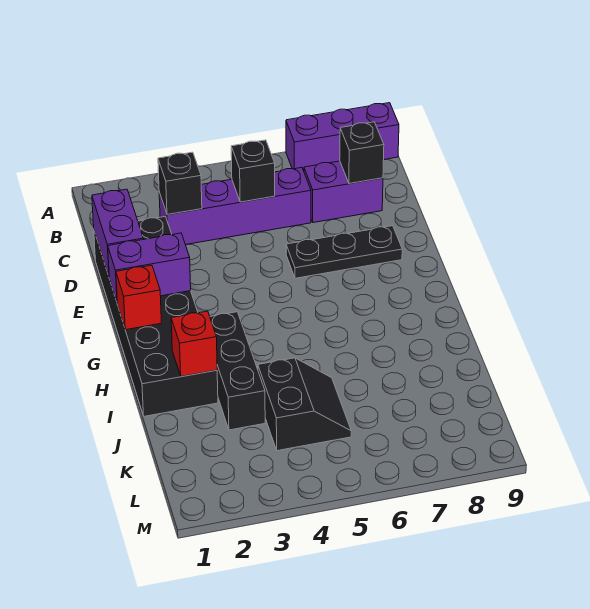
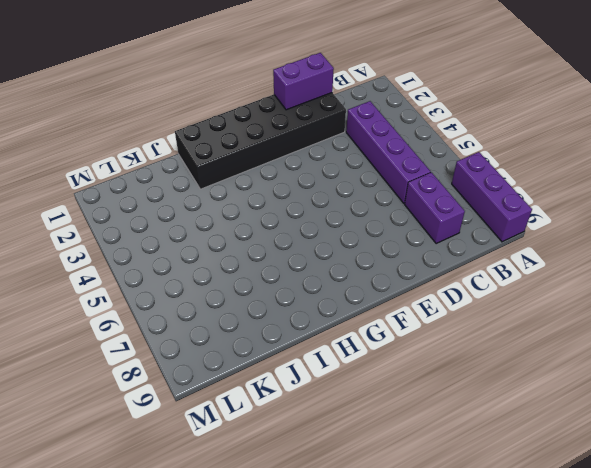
none -> black 1x3 plate [286,226,402,278]
none -> black 1x3 brick [210,312,265,430]
none -> black 2x2 slope [258,358,351,451]

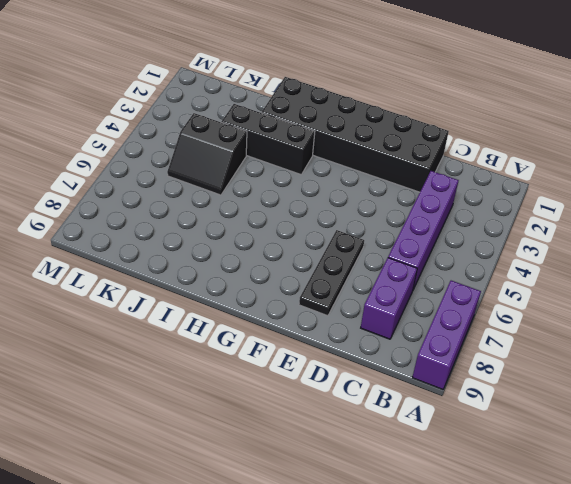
none -> black 1x1 brick [158,152,202,215]
none -> black 1x1 brick [231,140,275,202]
none -> black 1x1 brick [340,122,384,184]

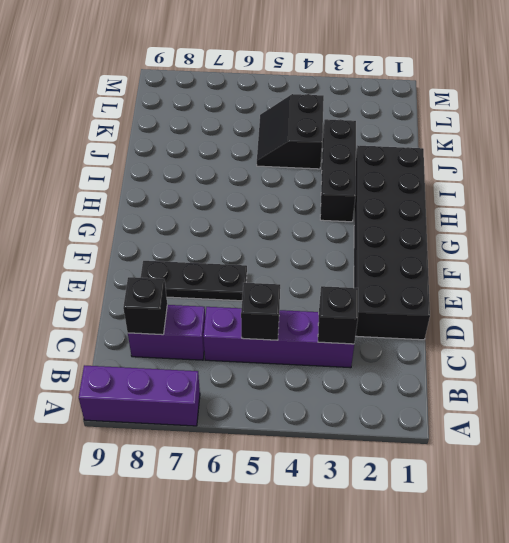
none -> purple 1x2 brick [92,189,143,276]
none -> purple 1x2 brick [108,233,191,302]
none -> red 1x1 brick [116,265,161,330]

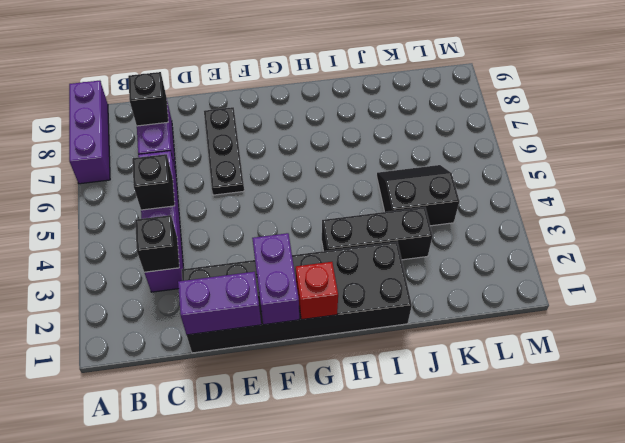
none -> red 1x1 brick [171,311,217,377]

